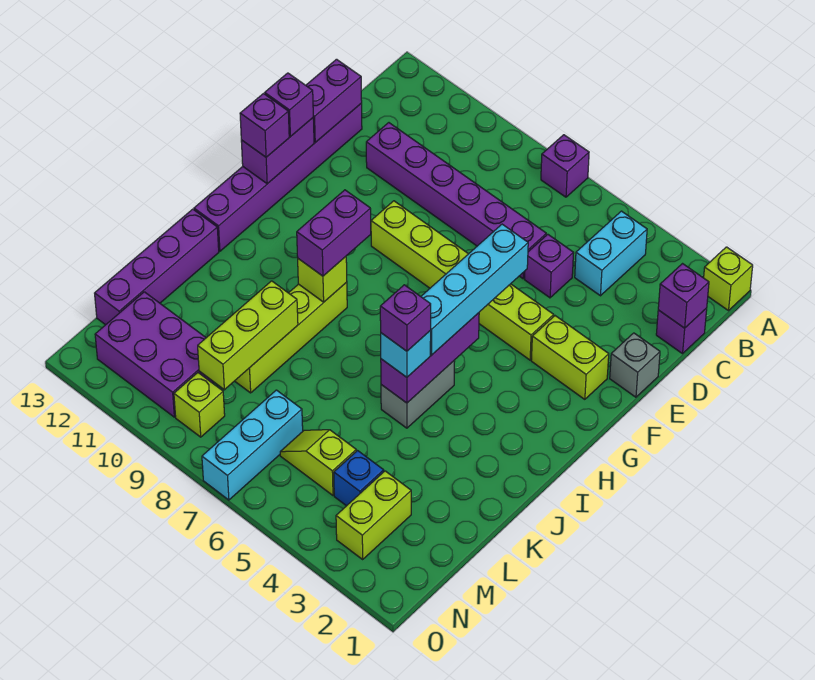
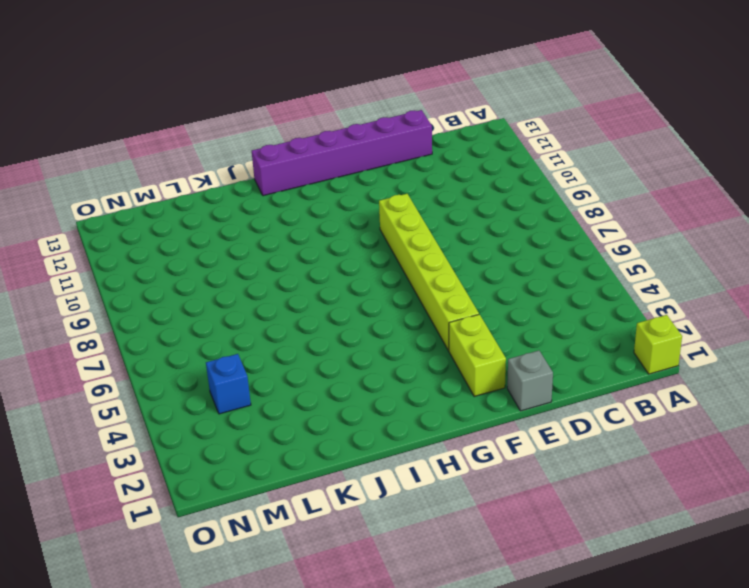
none -> purple 1x1 brick [541,135,589,197]
none -> cyan 1x2 brick [575,211,647,296]
none -> purple 1x1 brick [656,308,707,354]
none -> purple 1x1 brick [525,234,574,298]

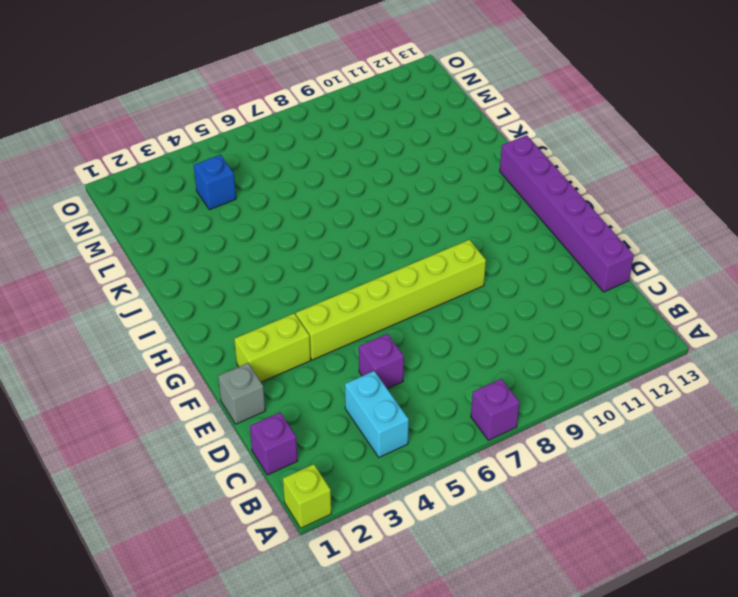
none -> purple 1x6 brick [366,123,546,279]
none -> grey 1x2 brick [381,361,455,428]
none -> lime 1x4 brick [235,282,347,393]
none -> purple 1x4 brick [95,209,219,325]

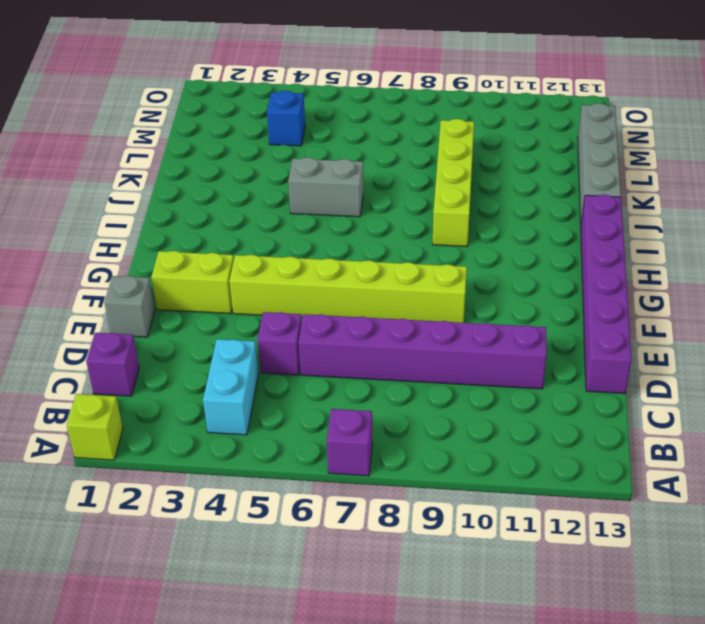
grey 1x2 brick [288,157,363,217] -> grey 1x2 brick turned to [381,361,455,428]
grey 1x4 brick [578,103,621,223] -> purple 1x4 brick [95,209,219,325]
none -> lime 1x2 brick [336,471,411,559]
none -> lime 1x2 slope [280,430,356,495]
none -> cyan 1x3 brick [202,390,303,500]
none -> purple 2x3 brick [95,292,214,417]

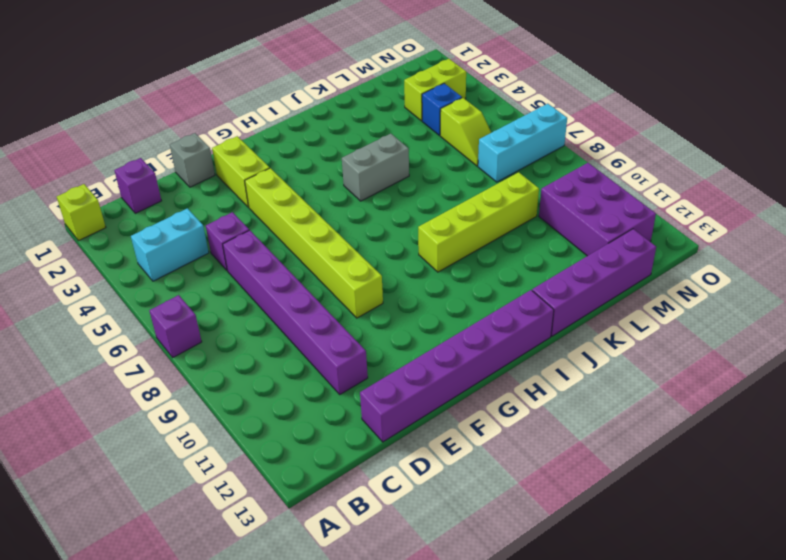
none -> lime 1x1 brick [174,373,225,437]
none -> purple 1x1 brick [658,264,709,328]
none -> purple 1x2 brick [306,59,362,142]
none -> purple 1x2 brick [241,118,314,184]

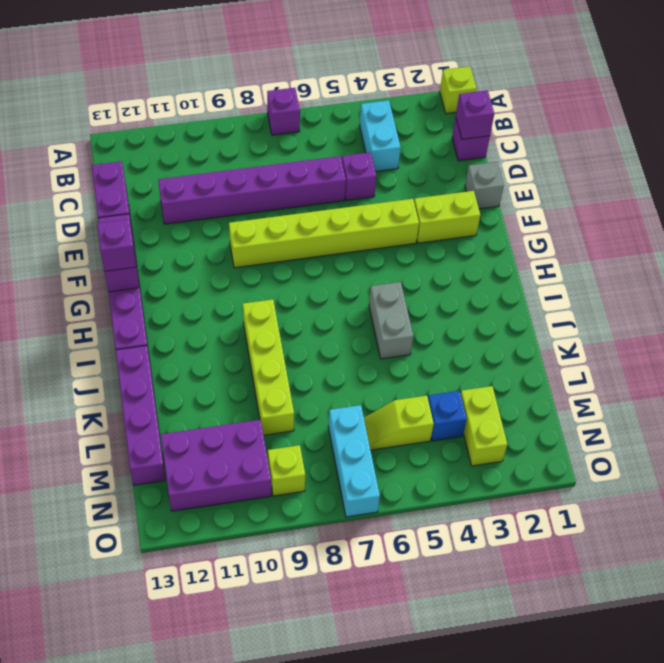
none -> purple 1x3 brick [381,313,479,403]
none -> lime 1x1 brick [298,257,347,302]
none -> lime 1x3 brick [198,281,298,390]
none -> cyan 1x4 brick [421,224,528,355]

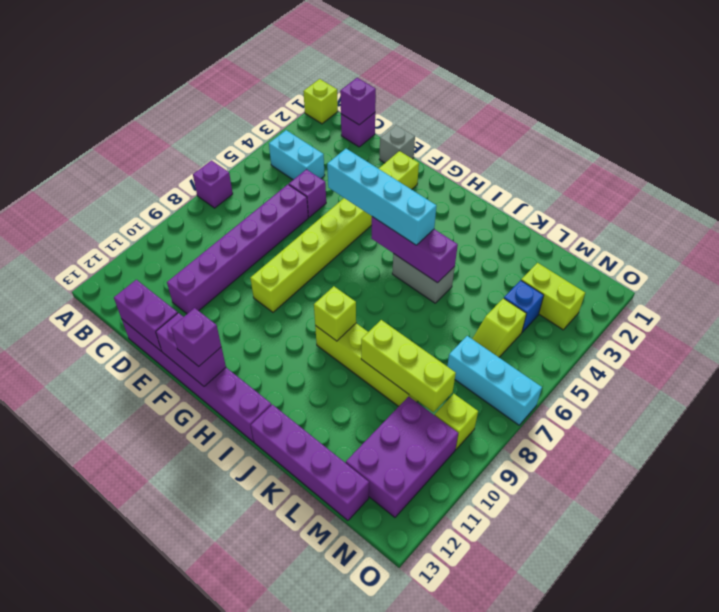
none -> purple 1x1 brick [265,73,313,137]
none -> purple 1x2 brick [297,190,371,276]
none -> cyan 1x1 brick [381,330,431,377]
none -> purple 1x1 brick [380,285,431,351]

